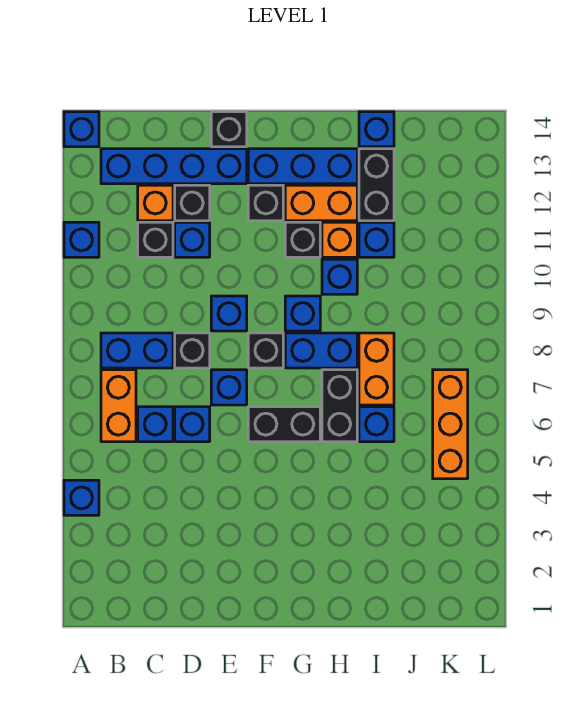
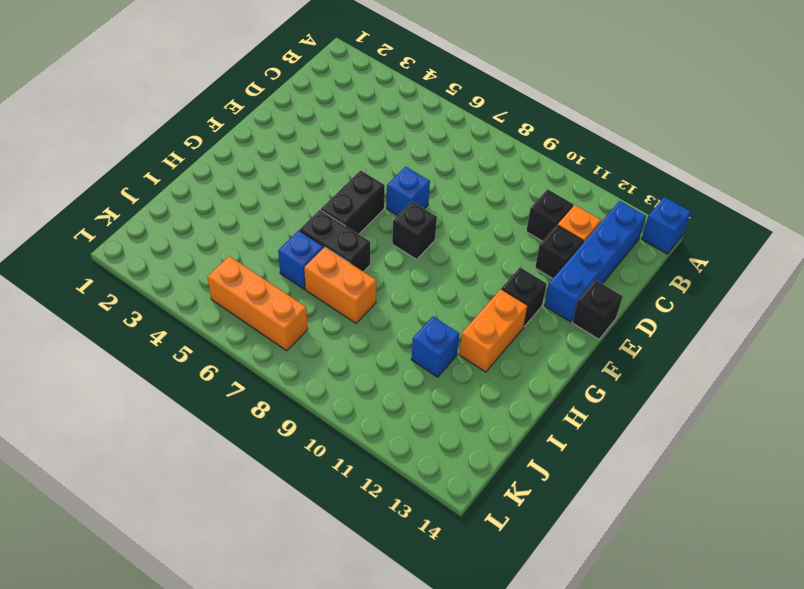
none -> blue 1x1 brick [64,480,99,515]
none -> blue 1x1 brick [64,222,99,257]
none -> orange 1x2 brick [101,370,136,442]
none -> blue 1x2 brick [101,333,173,368]

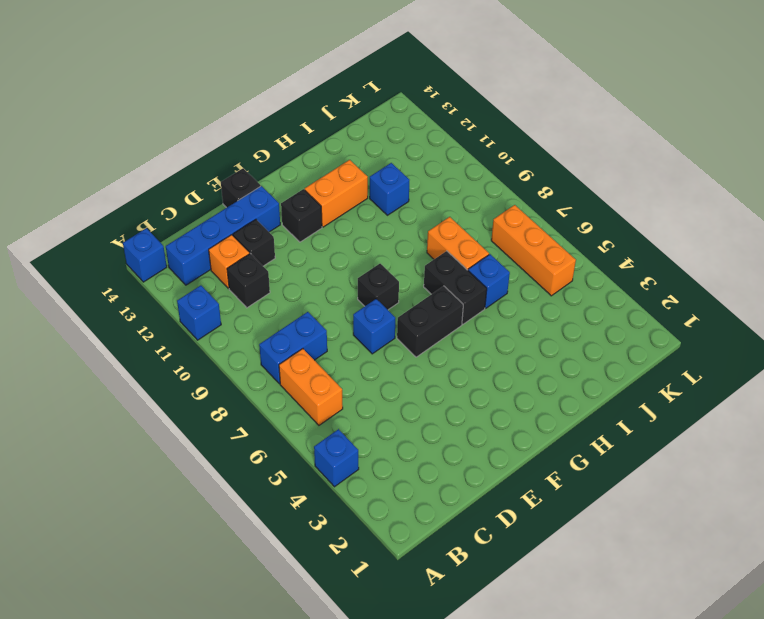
none -> blue 1x1 brick [138,407,173,442]
none -> blue 1x1 brick [175,407,210,442]
none -> black 1x1 brick [175,333,210,368]
none -> blue 1x1 brick [175,222,210,257]

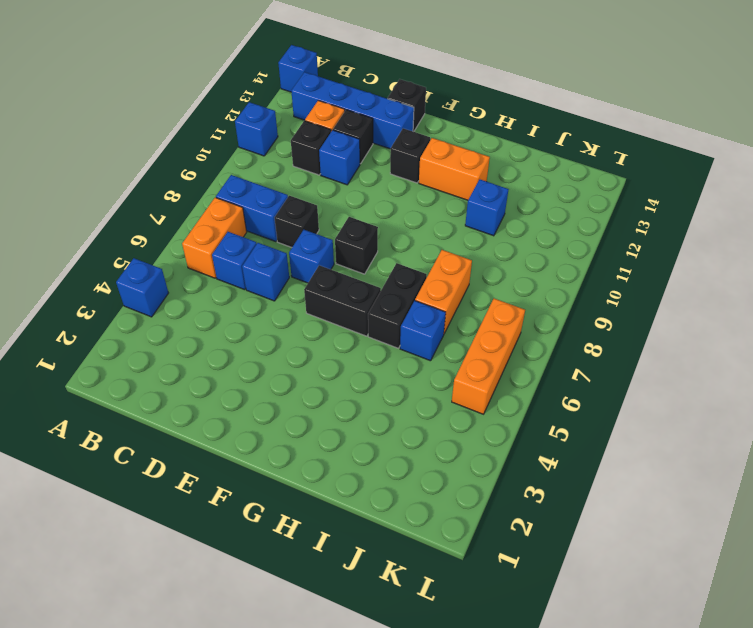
none -> blue 1x1 brick [211,296,247,331]
none -> blue 1x3 brick [248,149,357,184]
none -> blue 1x2 brick [285,333,357,368]
none -> blue 1x1 brick [285,296,320,331]

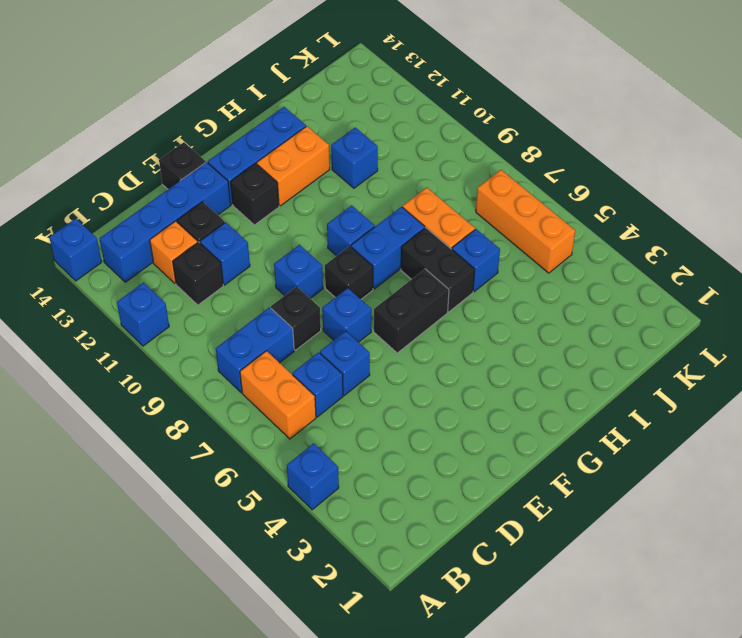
none -> black 1x1 brick [285,222,320,257]
none -> blue 1x1 brick [322,259,357,294]
none -> orange 1x1 brick [322,222,357,257]
none -> black 1x2 brick [359,149,394,221]

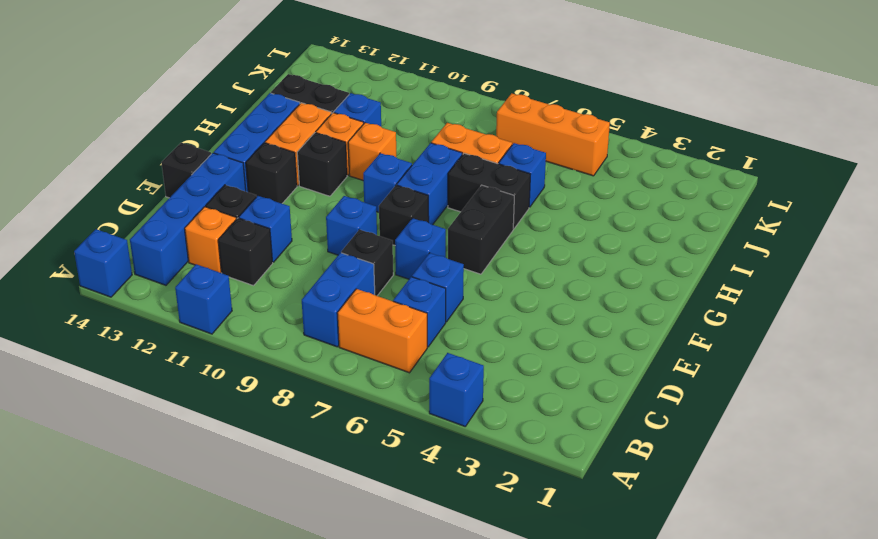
orange 1x1 brick [348,123,396,180] -> blue 1x1 brick [322,259,357,294]
none -> blue 1x1 brick [359,112,394,147]

